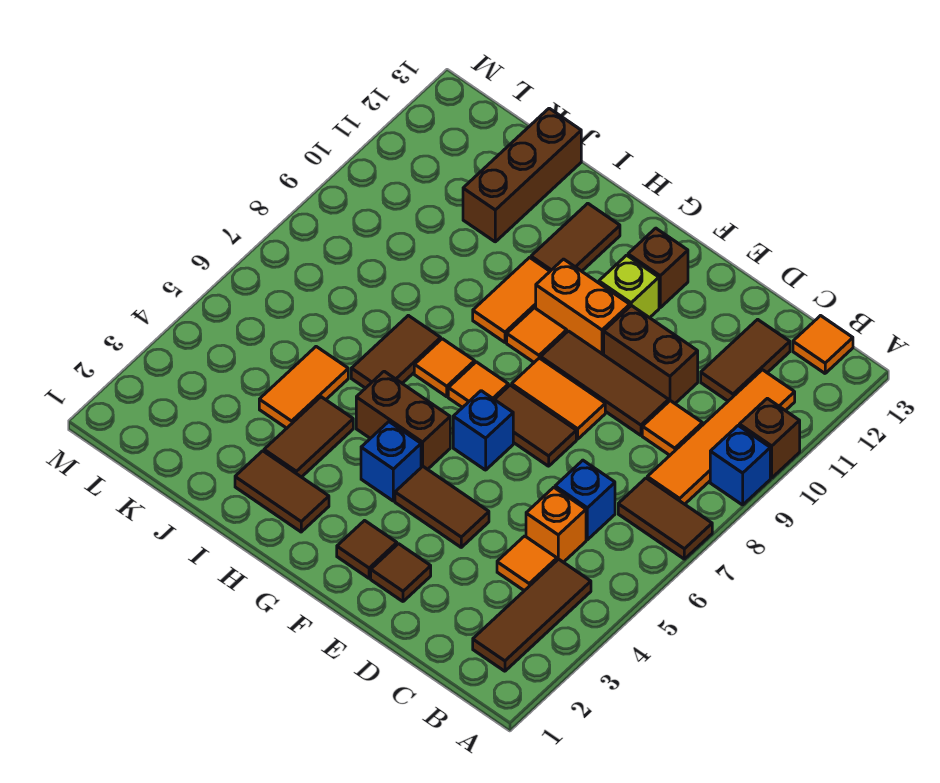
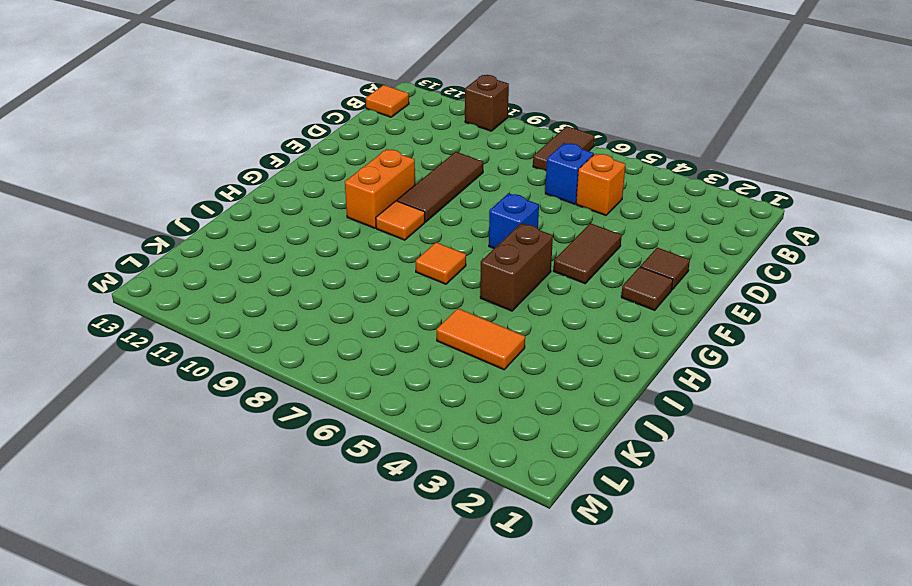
none -> blue 1x1 brick [710,426,770,505]
none -> brown 1x3 tile [473,559,591,671]
none -> orange 1x4 tile [647,370,795,504]
none -> orange 1x1 tile [497,536,557,591]

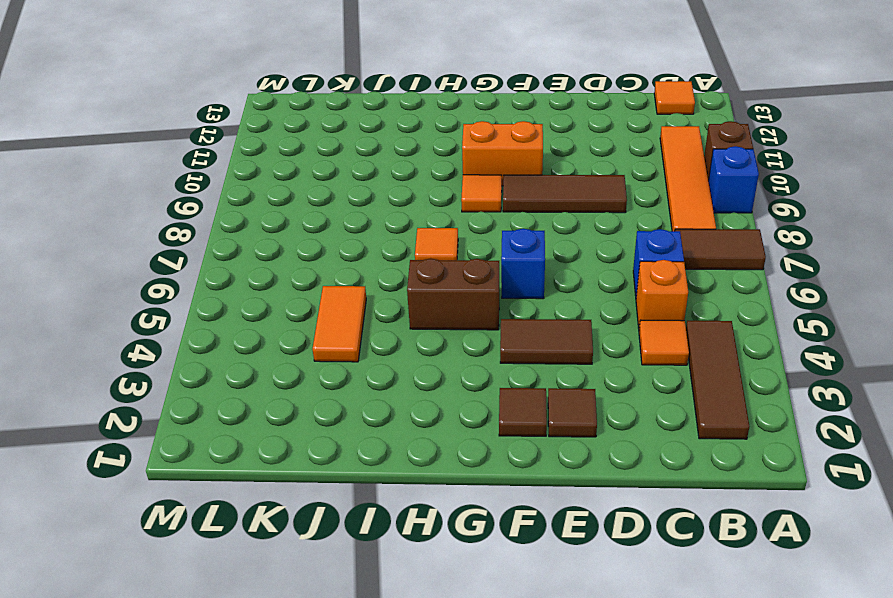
none -> orange 1x1 tile [642,401,703,455]
none -> brown 1x2 tile [701,319,790,401]
none -> brown 1x2 brick [604,305,698,403]
none -> brown 1x2 tile [494,385,576,466]

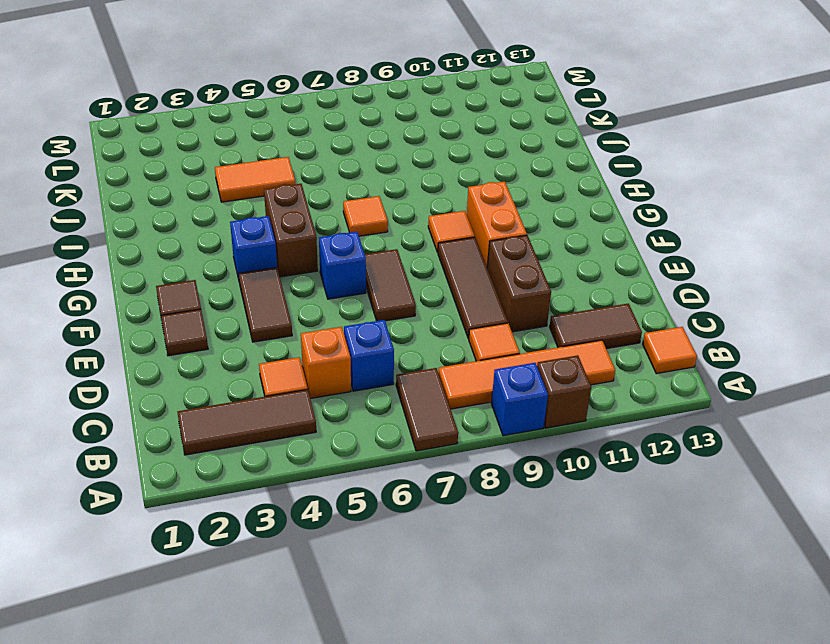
none -> orange 1x2 tile [512,358,605,439]
none -> lime 1x1 brick [599,255,659,318]
none -> brown 1x1 brick [628,228,688,308]
none -> orange 1x1 tile [448,362,508,408]

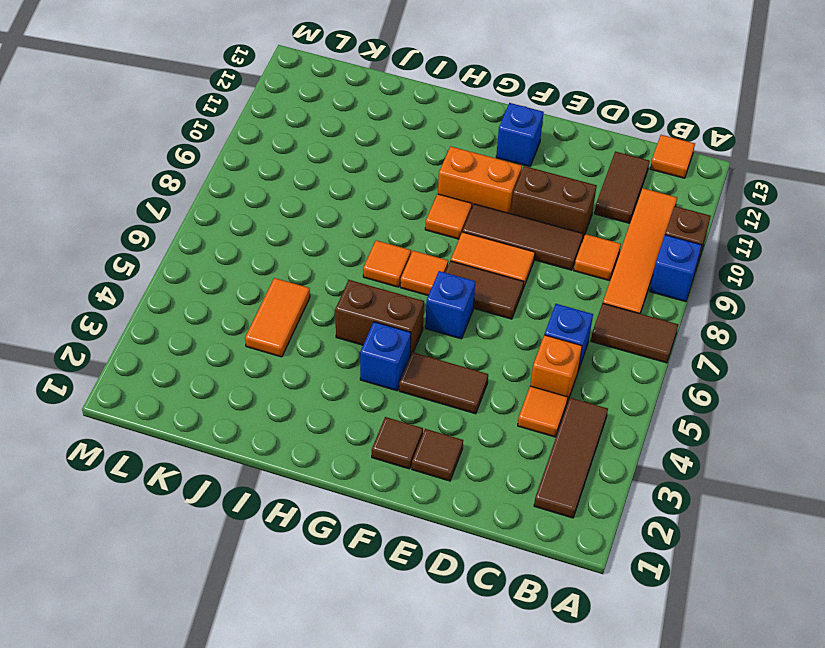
blue 1x1 brick [496,103,544,167] -> brown 1x1 brick [628,228,688,308]
none -> lime 1x1 brick [599,255,659,318]
none -> brown 1x2 tile [235,451,329,532]
none -> orange 1x2 tile [473,258,550,342]
none -> brown 1x2 tile [531,203,620,271]

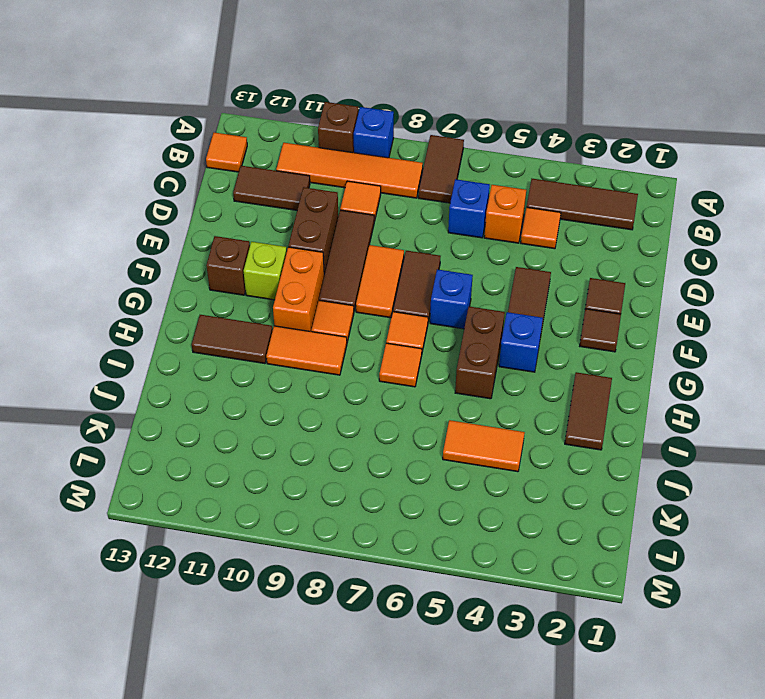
none -> brown 1x2 tile [264,397,353,477]
none -> brown 1x2 tile [351,315,441,388]
none -> brown 1x3 brick [463,108,581,242]

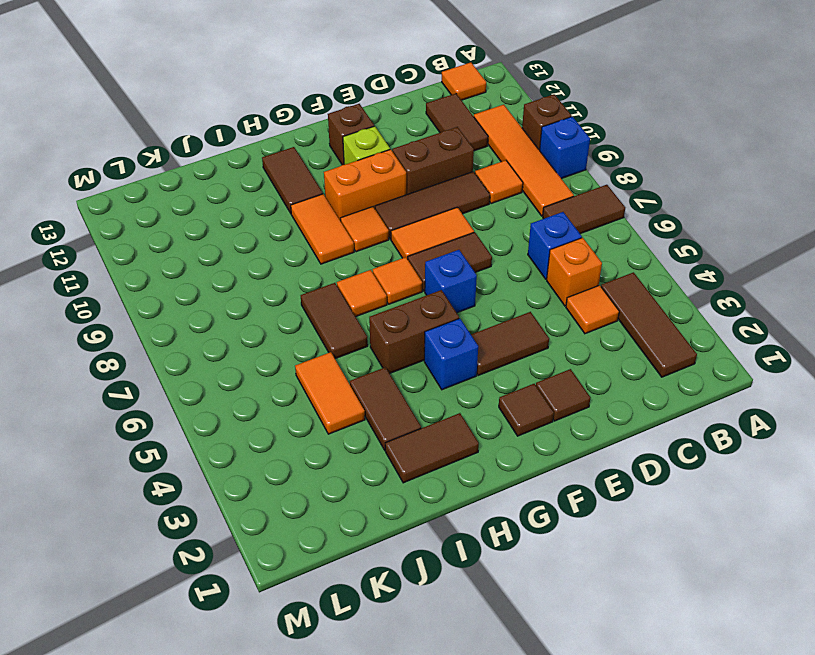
none -> brown 1x3 brick [463,108,581,242]

